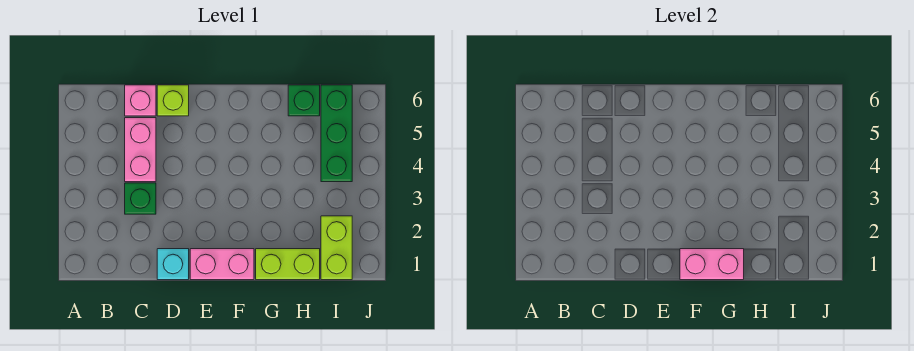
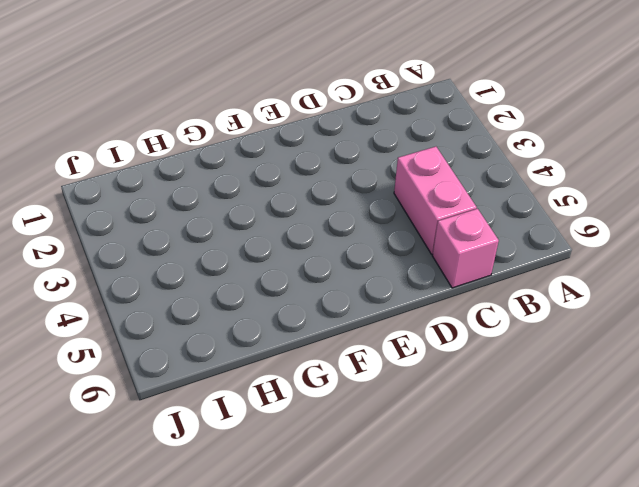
none -> green 1x1 brick [125,183,156,214]
none -> cyan 1x1 brick [157,249,189,280]

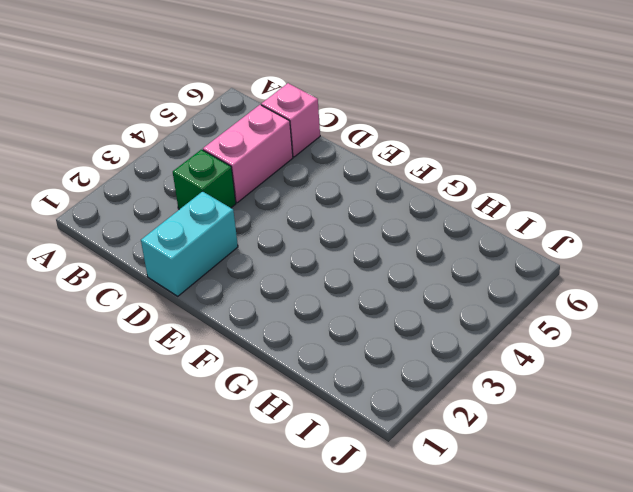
cyan 1x2 brick [141,191,238,296] -> cyan 1x1 brick [157,249,189,280]
none -> lime 1x1 brick [157,85,189,116]
none -> pink 1x2 brick [190,249,254,280]

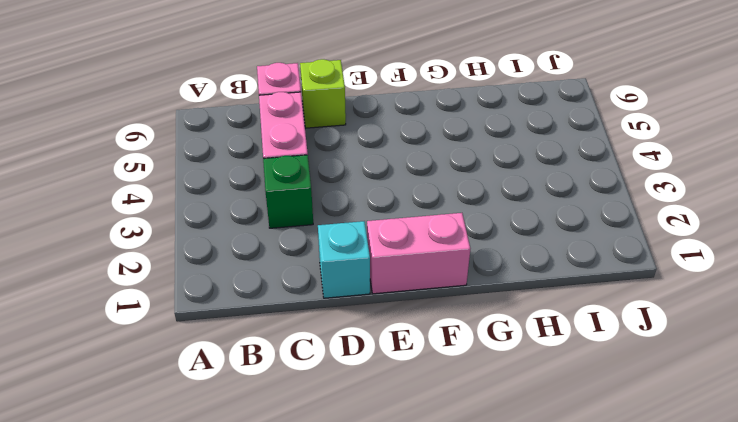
none -> lime 1x2 brick [256,249,320,280]
none -> green 1x1 brick [288,85,320,116]

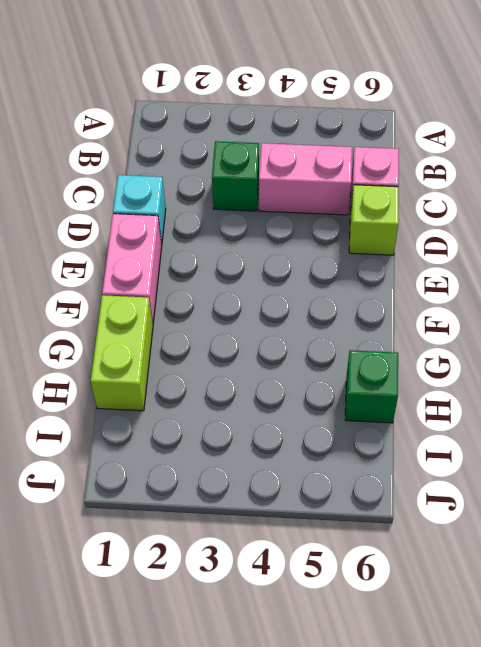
none -> lime 1x2 brick [321,216,352,280]
none -> green 1x3 brick [321,85,352,182]

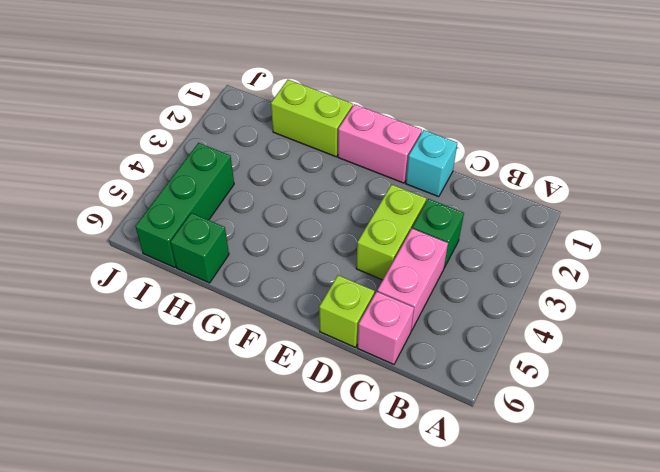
lime 1x2 brick [356,184,426,280] -> lime 1x2 brick moved to [321,216,352,280]
none -> pink 1x2 brick [680,249,744,280]

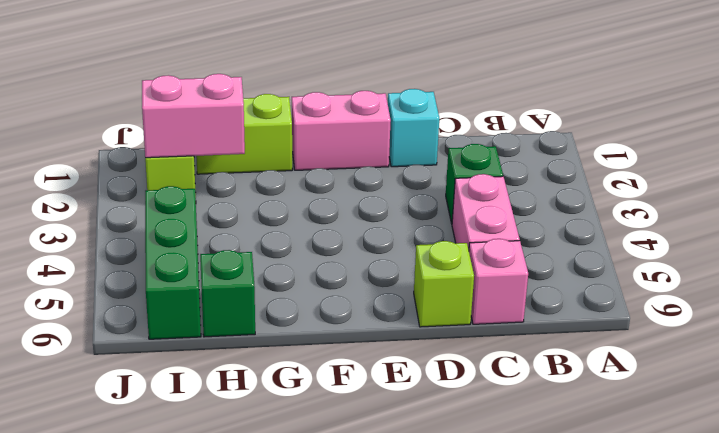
pink 1x2 brick [142,74,245,158] -> pink 1x2 brick moved to [680,249,744,280]

